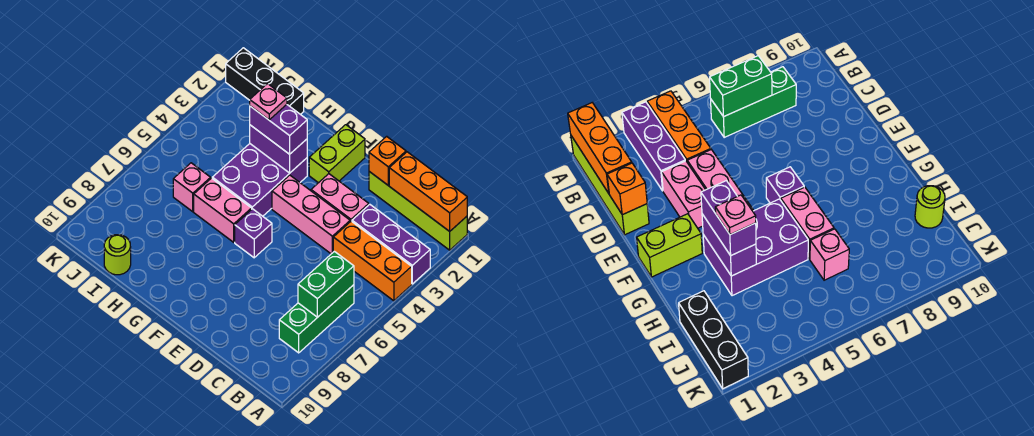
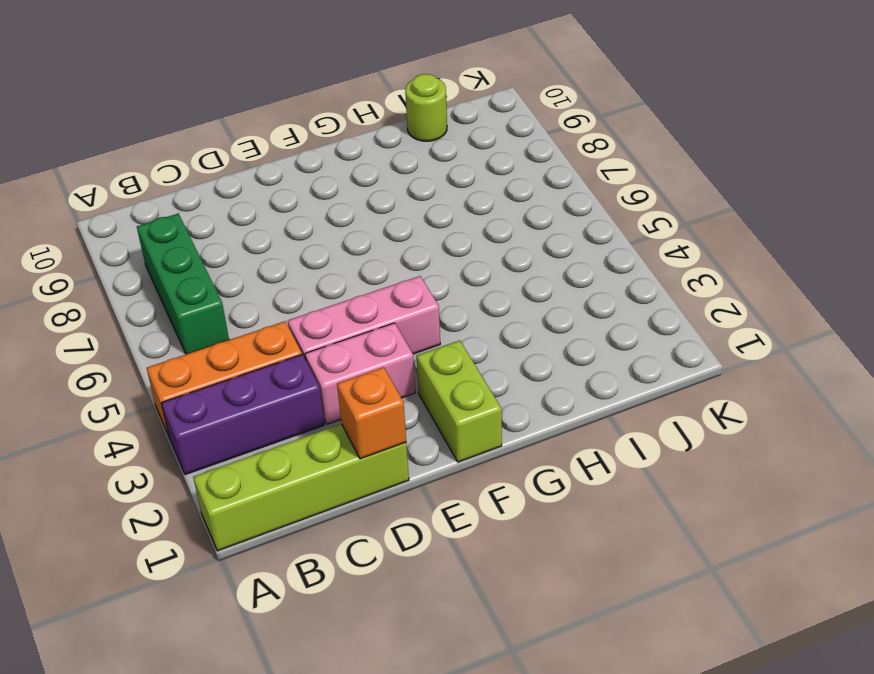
none -> purple 1x1 brick [235,209,272,258]
none -> purple 2x3 brick [212,144,307,216]
none -> pink 1x2 brick [194,178,252,242]

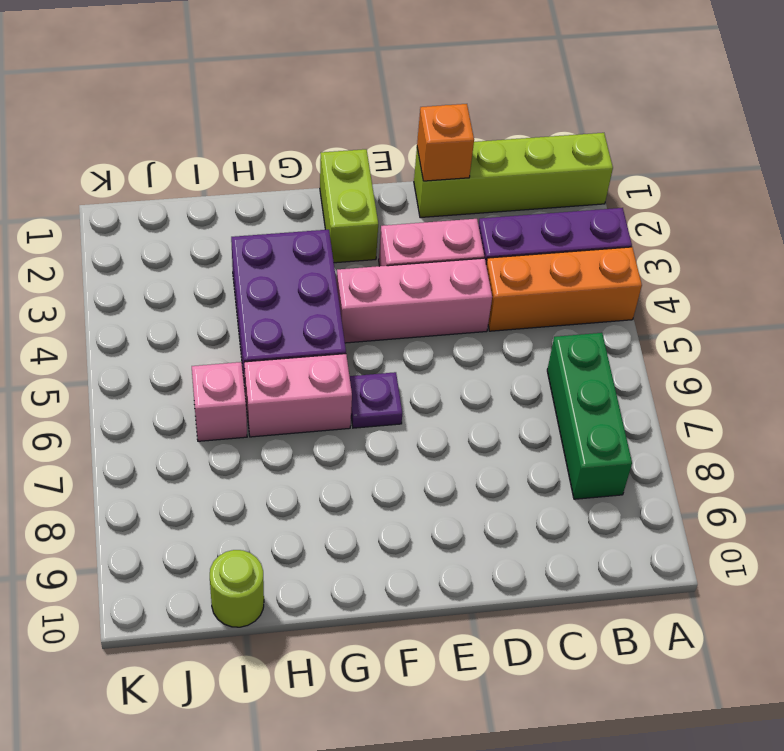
purple 1x1 plate [350,372,402,428] -> purple 1x1 brick [235,209,272,258]
none -> black 1x3 brick [226,48,304,115]
none -> orange 1x3 brick [389,152,467,231]
none -> green 1x2 brick [298,251,354,317]

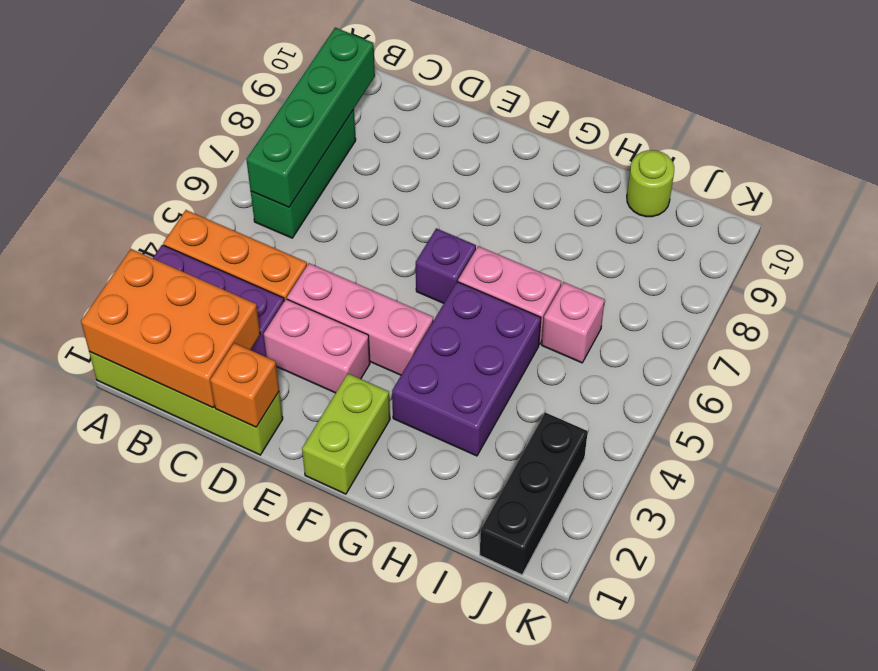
orange 2x3 brick [81,249,260,408] -> orange 1x3 brick [389,152,467,231]
green 1x4 brick [246,28,375,207] -> green 1x2 brick [298,251,354,317]
black 1x3 brick [480,412,588,575] -> black 1x3 brick turned to [226,48,304,115]
none -> purple 1x2 brick [250,125,307,173]
none -> purple 1x2 brick [250,105,307,154]
none -> pink 1x1 plate [250,84,287,120]

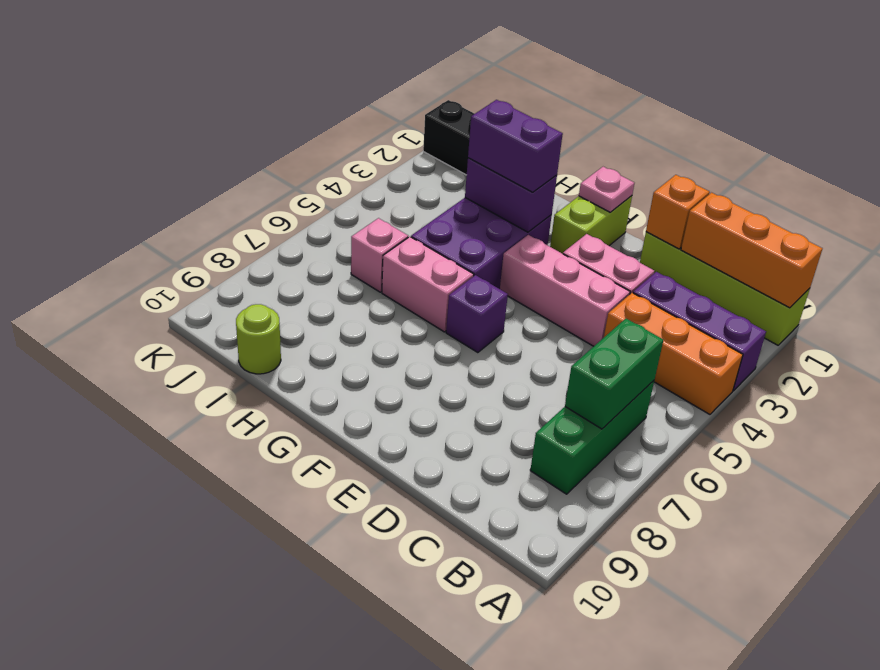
pink 1x1 plate [579,167,634,212] -> pink 1x1 plate moved to [250,84,287,120]

